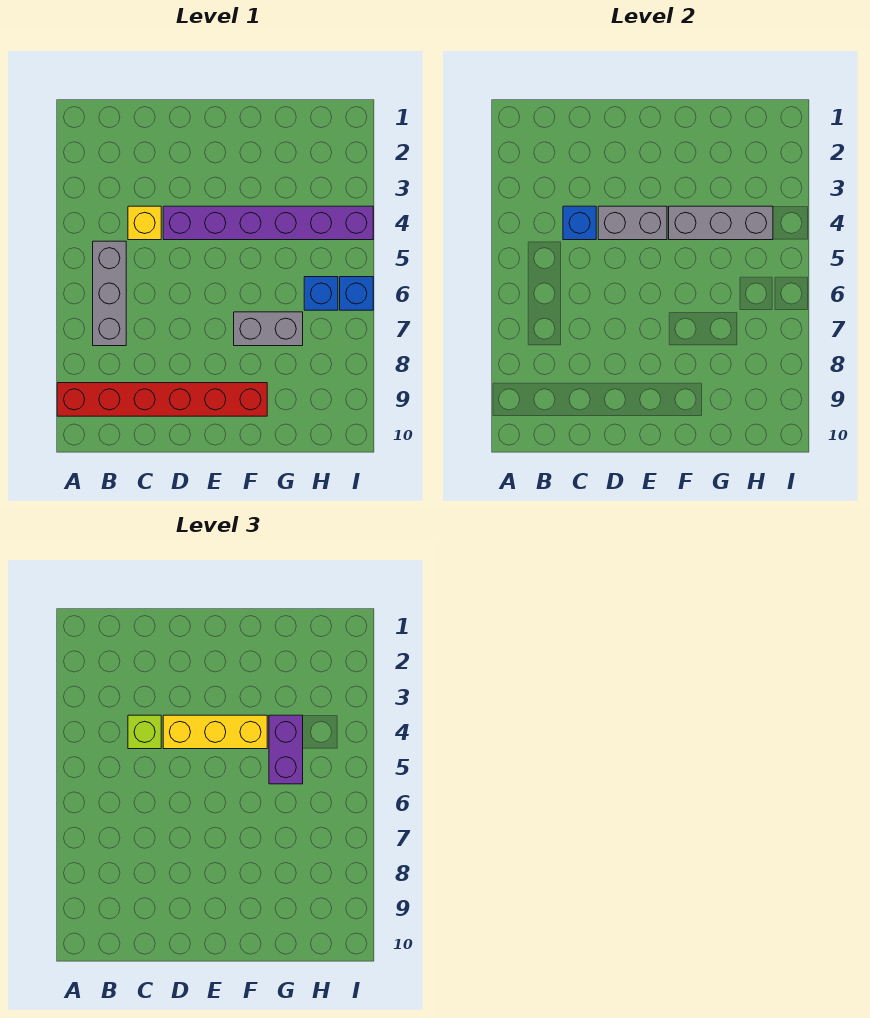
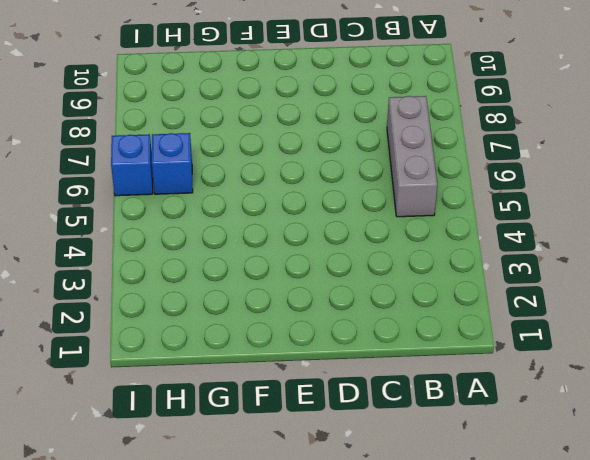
none -> red 1x6 brick [57,383,267,416]
none -> yellow 1x1 brick [128,206,161,240]
none -> purple 1x6 brick [163,206,373,240]

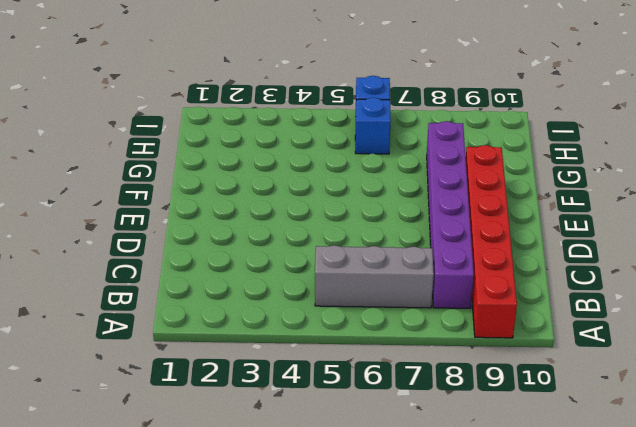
purple 1x6 brick [427,121,474,308] -> purple 1x6 brick moved to [163,206,373,240]
none -> yellow 1x1 brick [128,206,161,240]
none -> grey 1x2 brick [234,312,303,346]
none -> blue 1x1 brick [563,206,596,240]

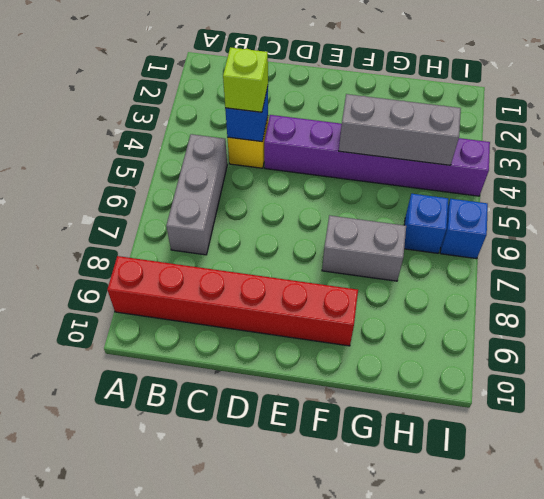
none -> grey 1x2 brick [598,206,667,240]
none -> yellow 1x3 brick [163,715,267,749]
none -> purple 1x2 brick [269,715,303,784]

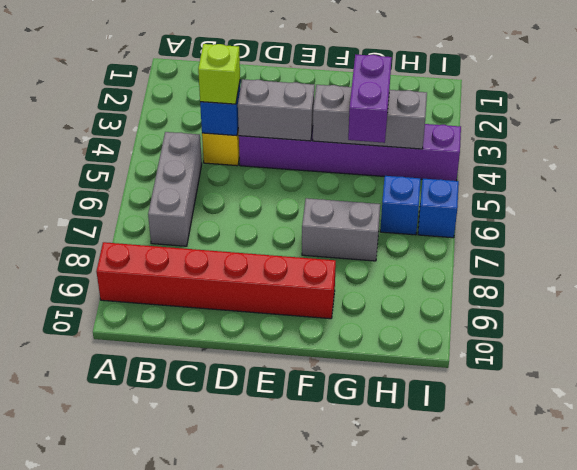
none -> yellow 1x3 brick [163,715,267,749]

